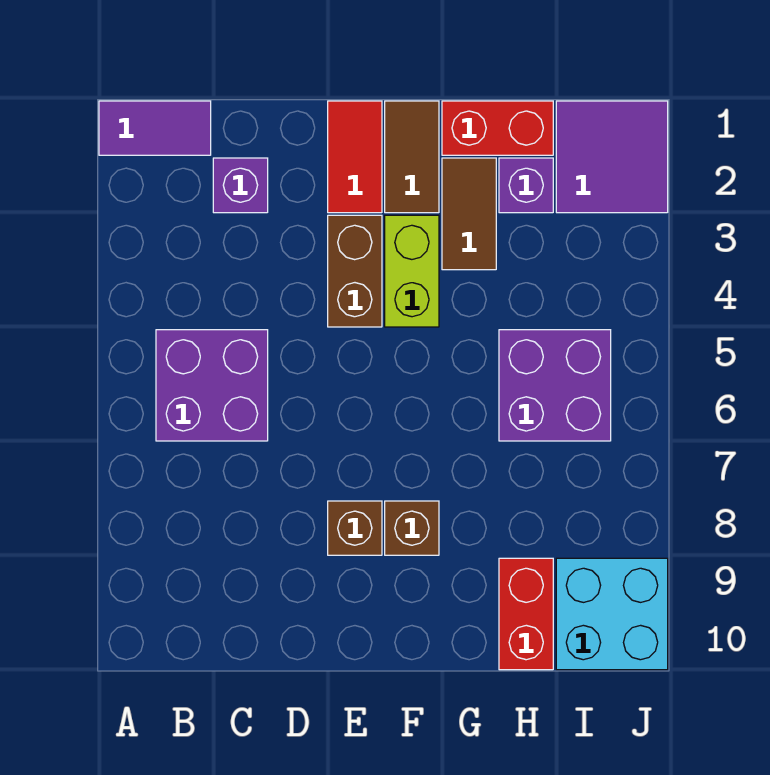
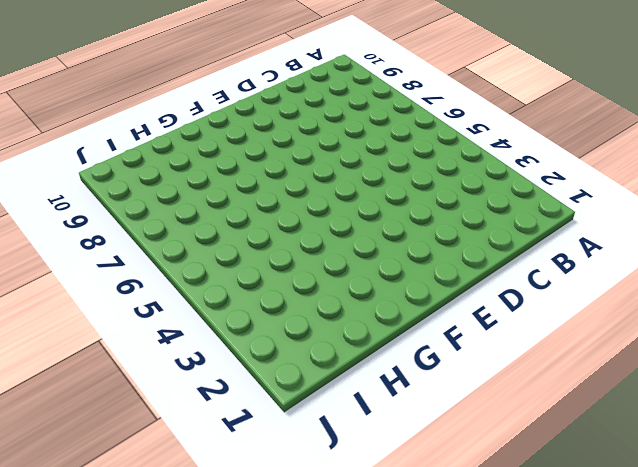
none -> purple 1x2 tile [99,101,211,155]
none -> purple 2x2 brick [156,330,268,441]
none -> purple 1x1 brick [213,158,268,213]

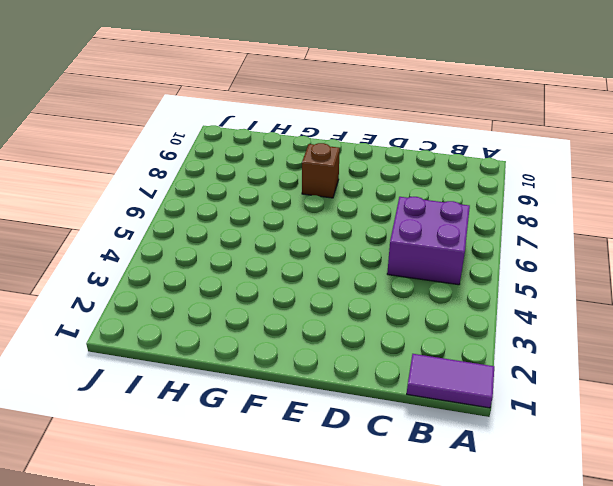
none -> purple 1x1 brick [213,158,268,213]
none -> red 1x2 tile [328,101,382,213]
none -> brown 1x2 brick [328,215,382,327]

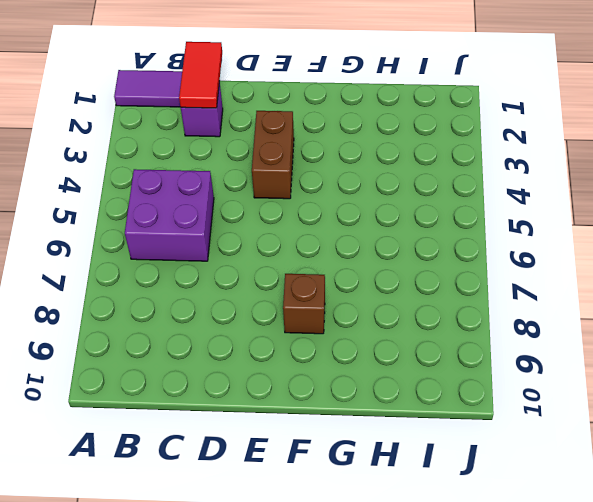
red 1x2 tile [179,42,222,108] -> red 1x2 tile moved to [328,101,382,213]
none -> brown 1x1 brick [328,501,382,555]
none -> brown 1x2 tile [385,101,439,213]
none -> lime 1x2 brick [385,215,439,327]

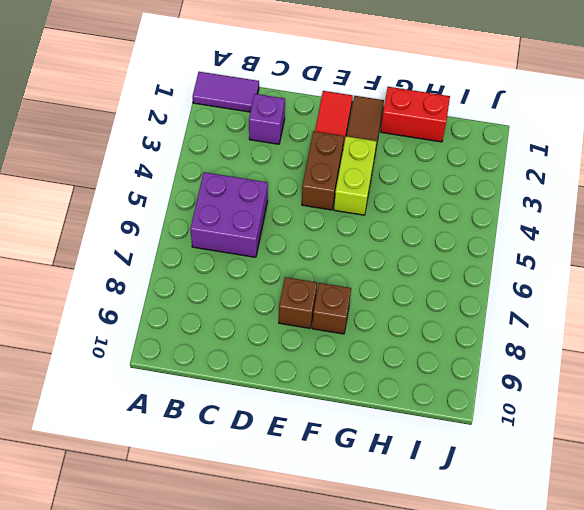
none -> brown 1x2 tile [442,158,496,270]
none -> purple 1x1 brick [499,158,553,213]
none -> purple 2x2 brick [499,330,611,441]

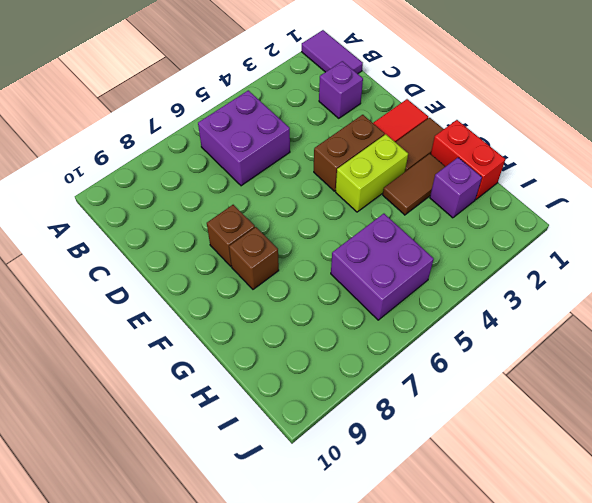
none -> red 1x2 brick [499,558,553,670]
none -> purple 2x2 tile [556,101,668,213]
none -> cyan 2x2 brick [556,558,668,670]

